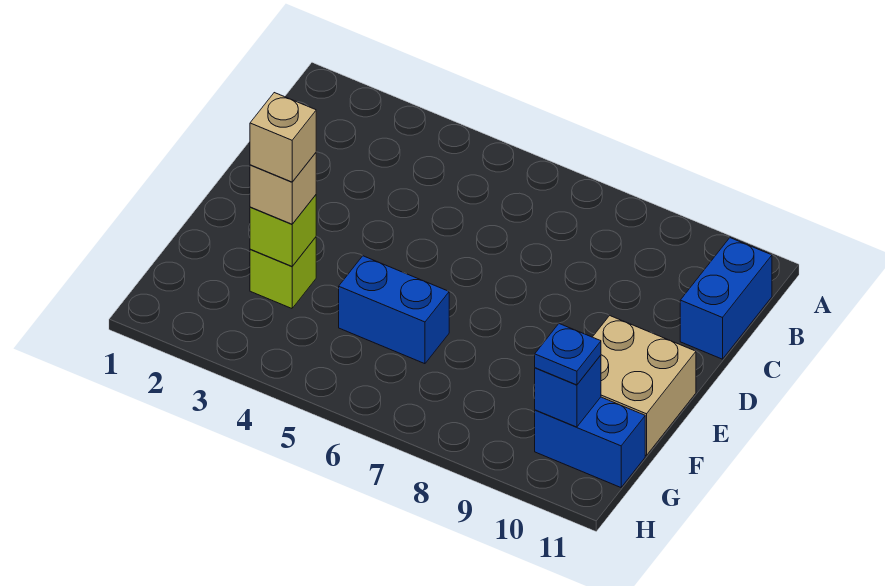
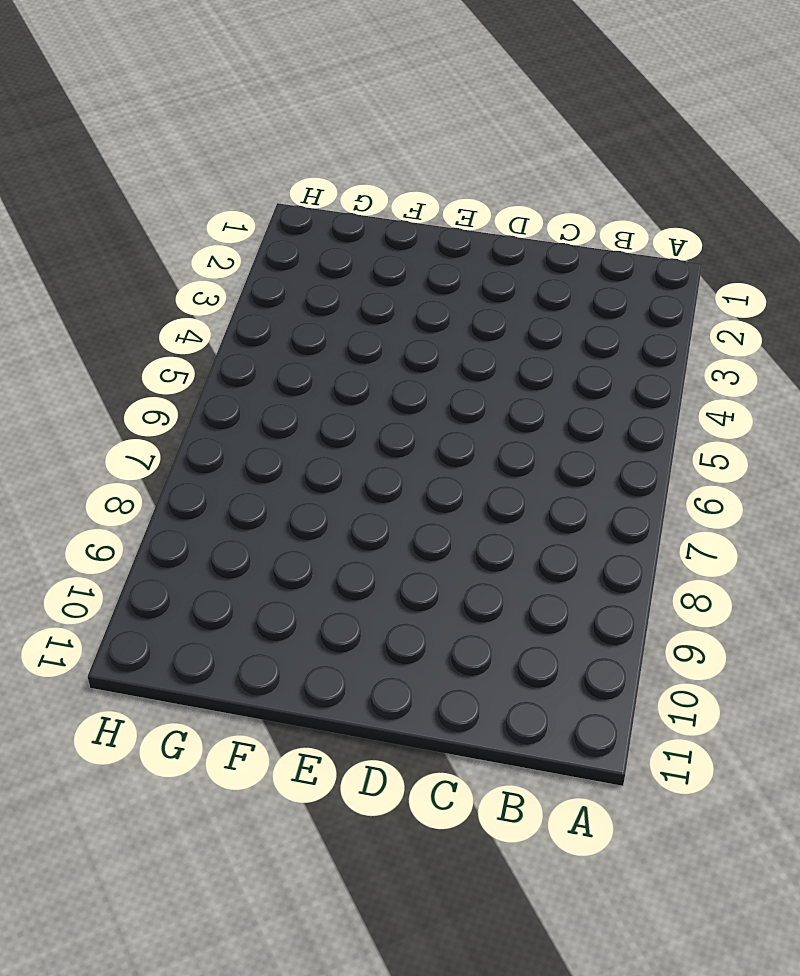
none -> blue 1x2 brick [680,238,772,359]
none -> tan 2x2 brick [593,316,696,456]

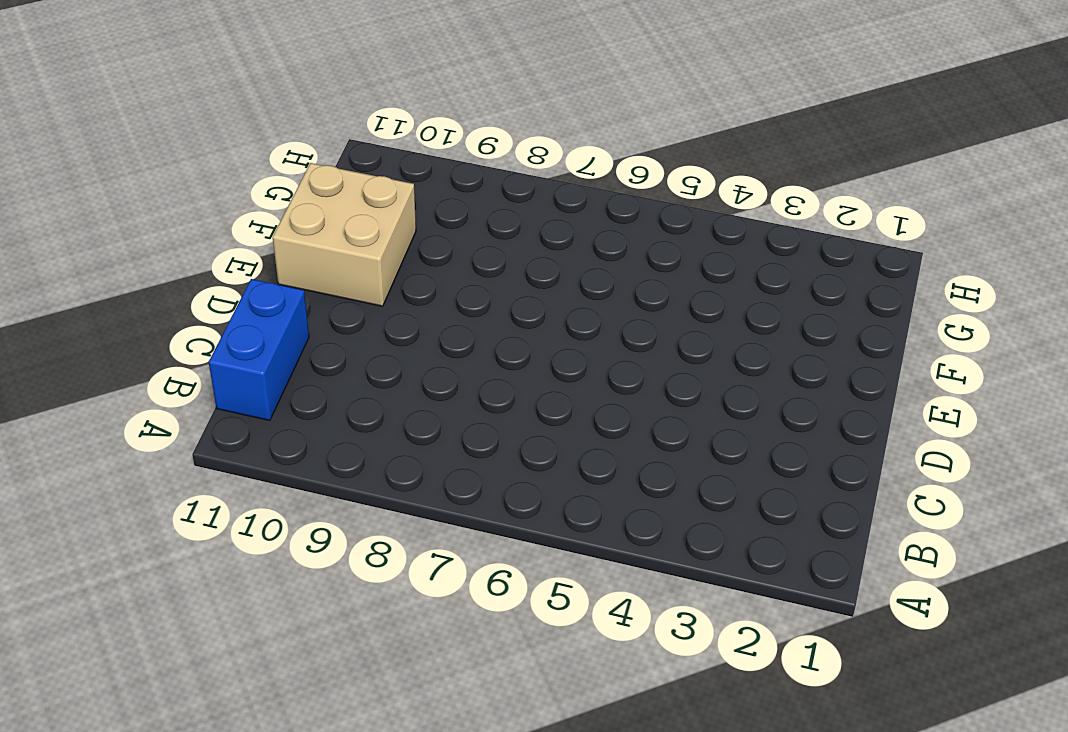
none -> lime 1x1 brick [250,237,316,308]
none -> blue 1x2 brick [339,256,449,364]

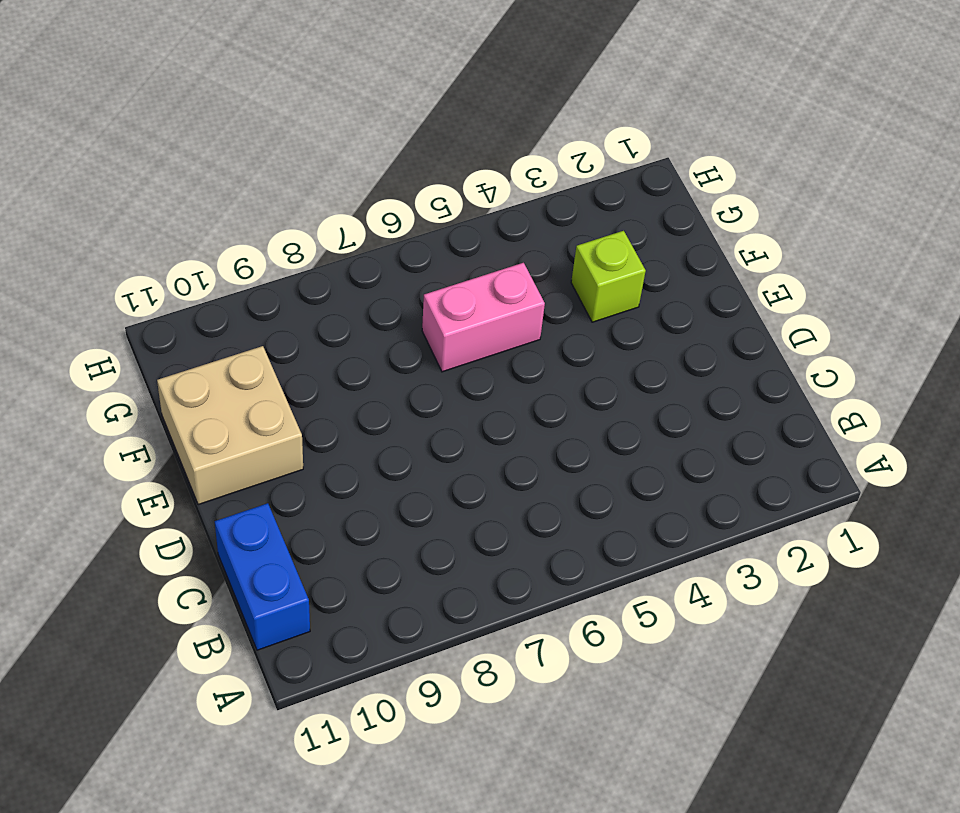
pink 1x2 brick [422,263,545,372] -> blue 1x2 brick [339,256,449,364]
none -> blue 1x2 brick [535,397,645,487]
none -> lime 1x1 brick [250,195,316,266]

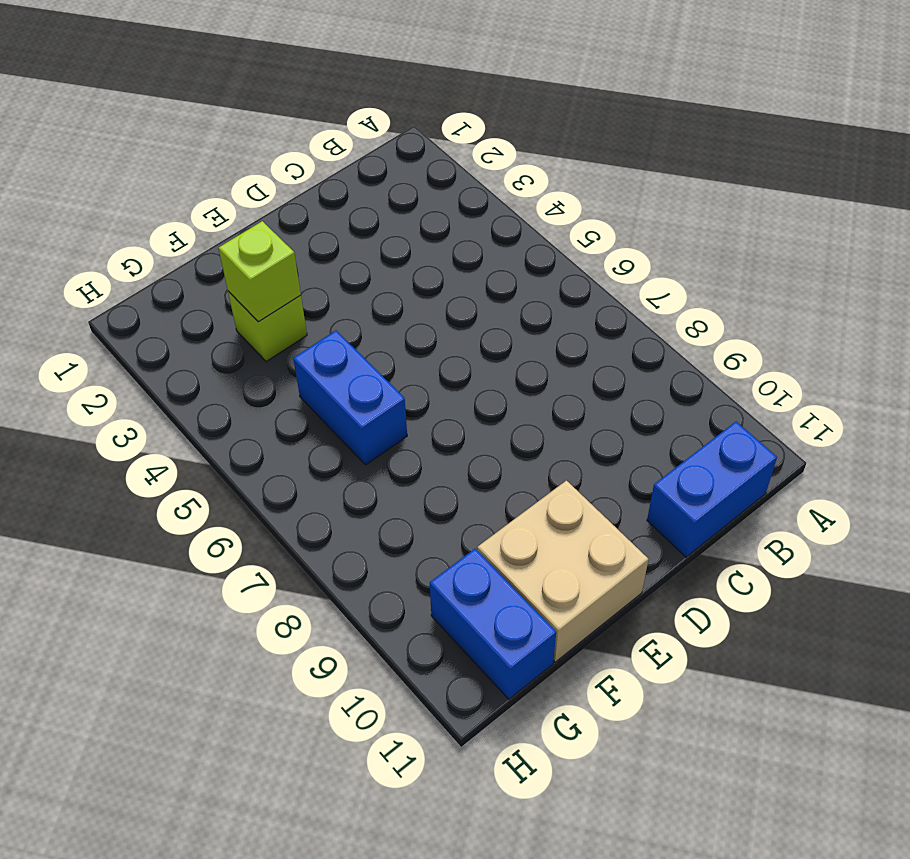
none -> blue 1x1 brick [535,355,601,427]
none -> tan 1x1 brick [250,153,316,224]

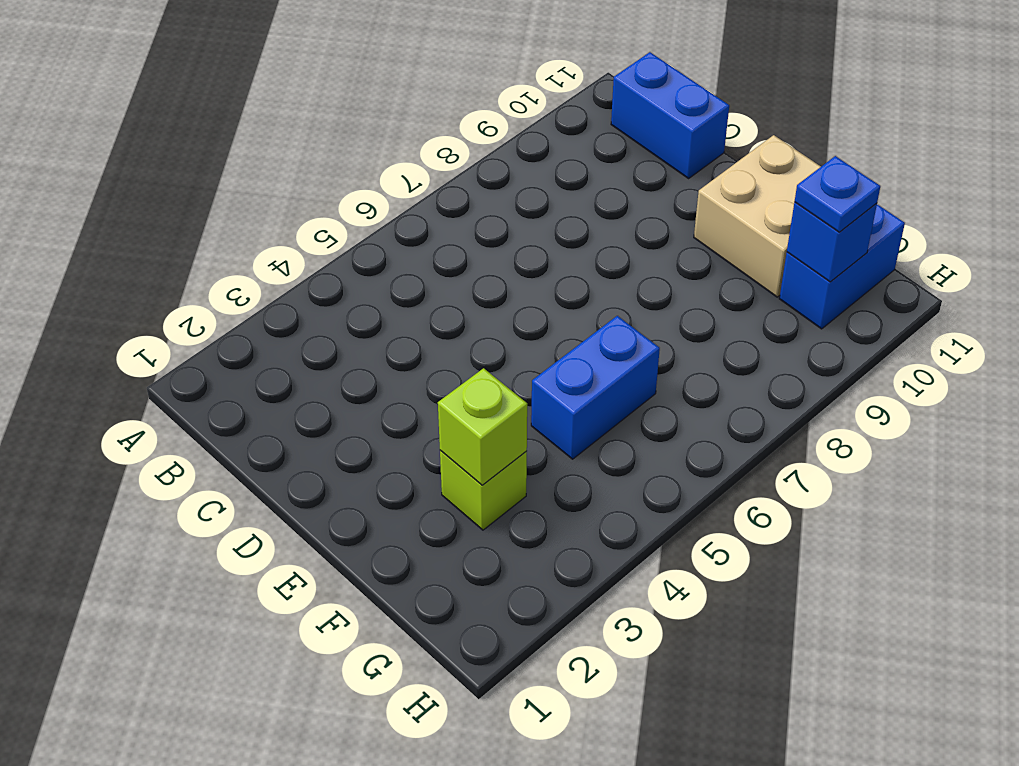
none -> tan 1x1 brick [250,153,316,224]
none -> tan 1x1 brick [250,93,316,182]

